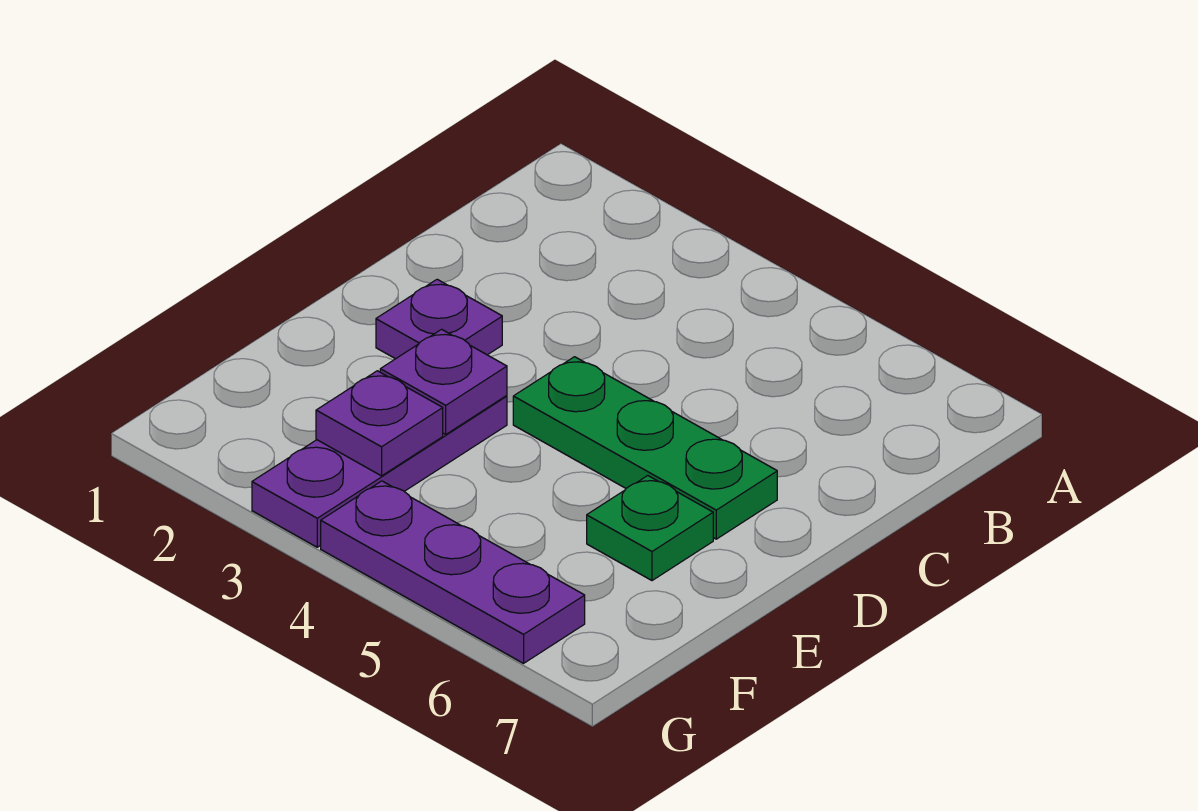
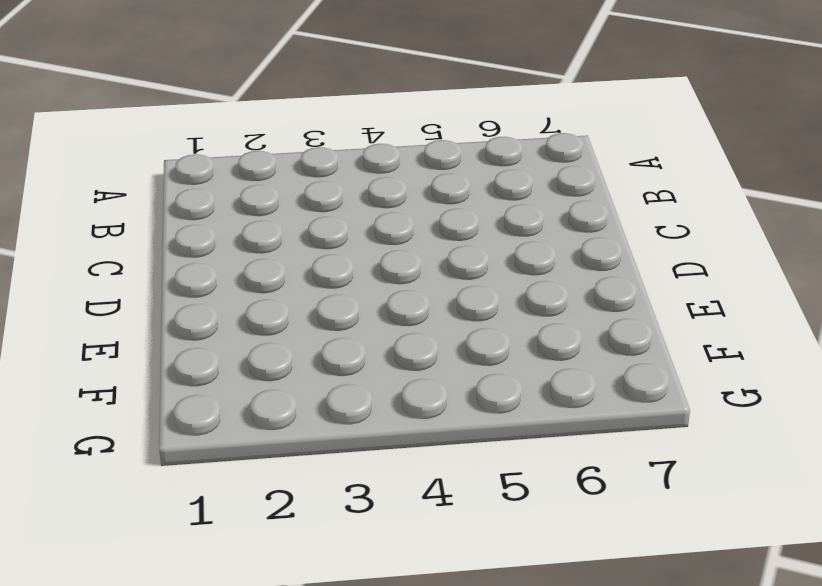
none -> purple 1x1 plate [376,279,502,359]
none -> green 1x3 plate [513,357,777,539]

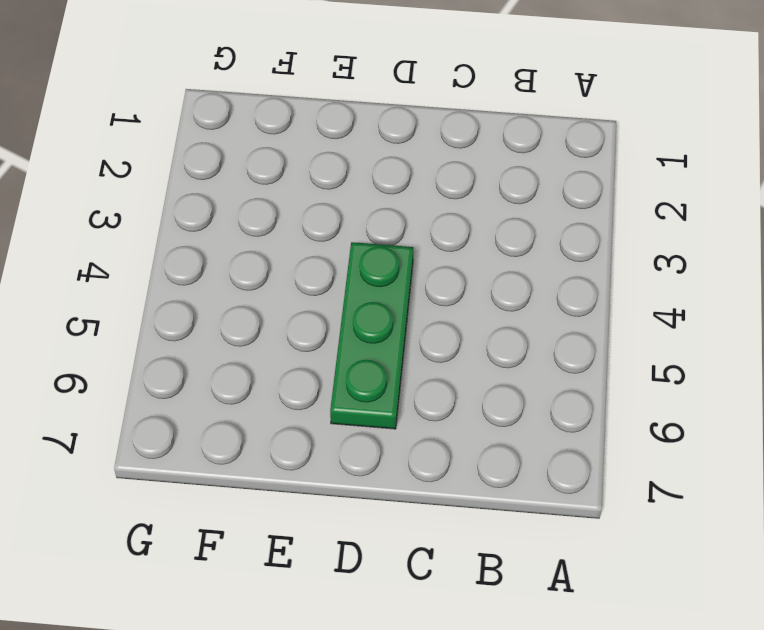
none -> purple 1x1 plate [376,279,502,359]
none -> purple 1x3 plate [252,396,507,547]

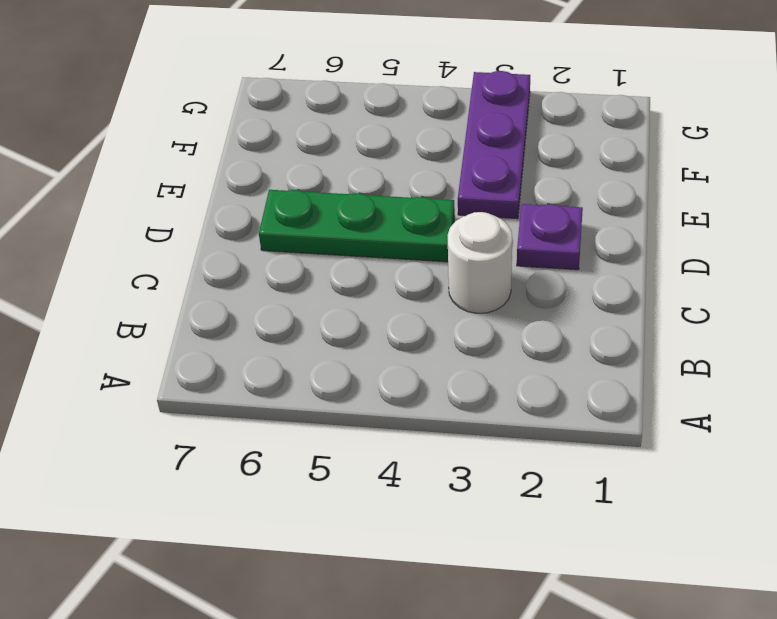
white 1x1 round brick [448,212,512,313] -> none
none -> green 1x1 plate [587,476,713,581]
none -> purple 1x3 plate [321,481,585,663]

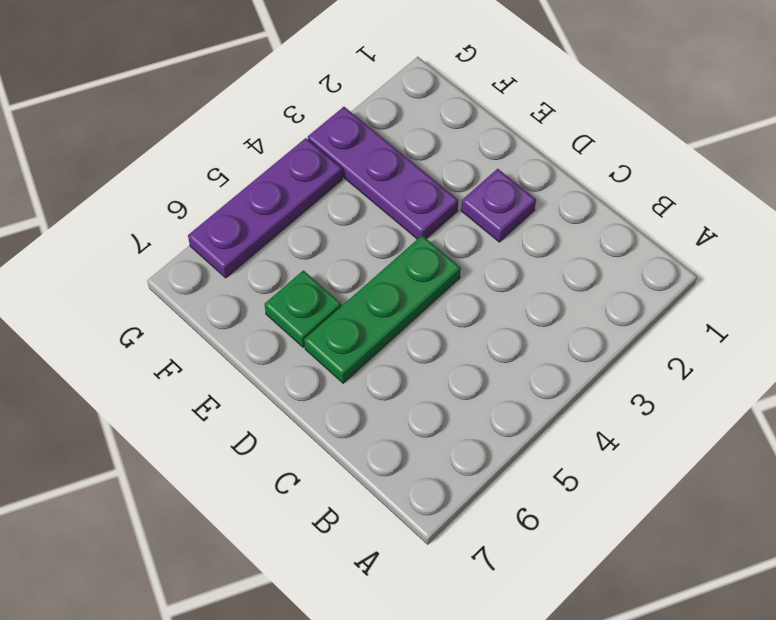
none -> purple 1x1 plate [380,329,507,434]
none -> purple 1x1 plate [316,371,443,476]

